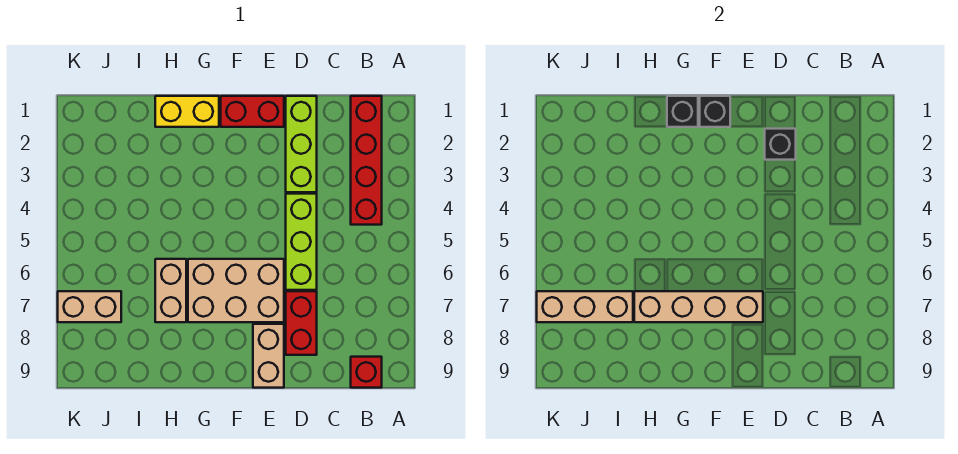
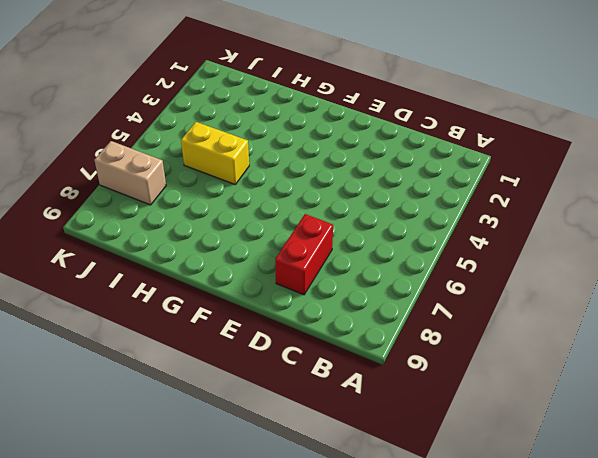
yellow 1x2 brick [181,122,249,184] -> yellow 1x2 brick moved to [155,96,219,127]
none -> red 1x4 brick [351,96,382,225]
none -> red 1x1 brick [351,357,382,388]
none -> lime 1x3 brick [286,96,317,192]

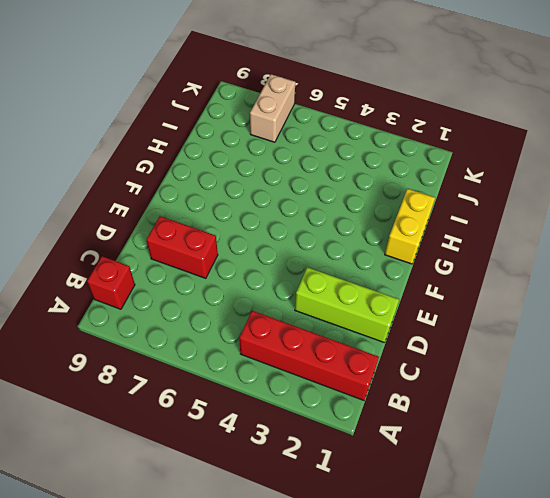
none -> lime 1x3 brick [286,194,317,290]
none -> red 1x2 brick [221,96,284,127]
none -> tan 2x3 brick [188,259,284,322]

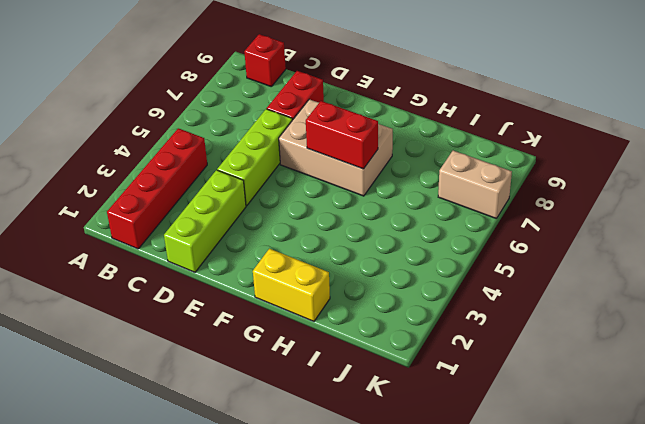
red 1x2 brick [306,101,378,169] -> red 1x2 brick moved to [221,96,284,127]
none -> tan 1x2 brick [253,324,284,388]
none -> tan 1x2 brick [155,259,186,322]
none -> black 1x1 brick [765,129,796,160]

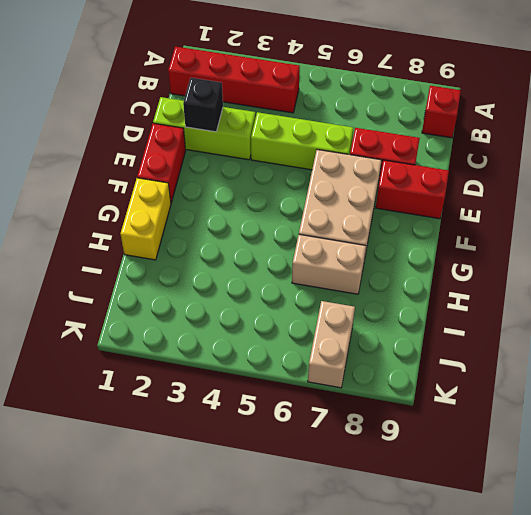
red 1x2 brick [376,160,449,219] -> tan 1x2 brick [253,324,284,388]
none -> tan 1x4 brick [634,291,763,322]
none -> black 1x1 brick [700,96,730,127]
none -> black 1x1 brick [667,96,698,127]

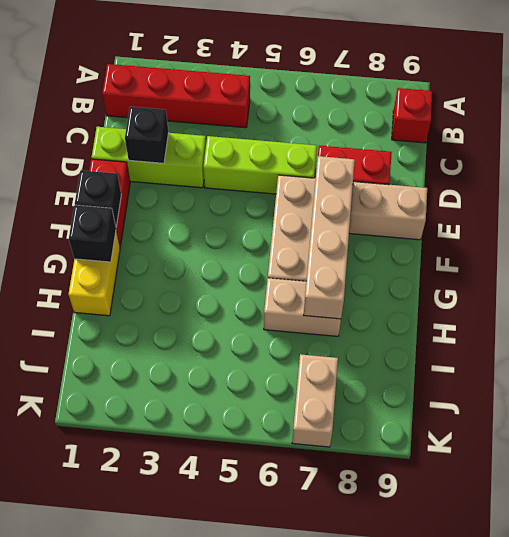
none -> tan 1x3 brick [537,291,633,322]

